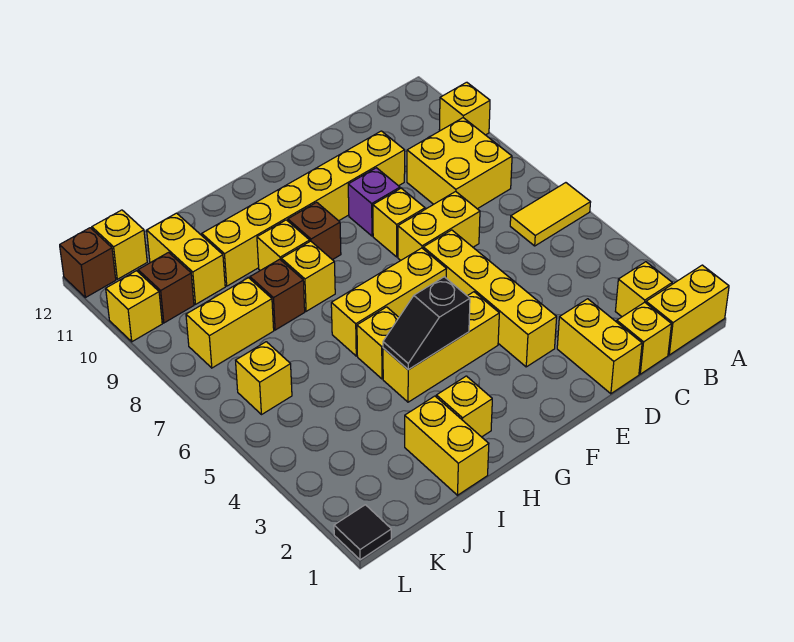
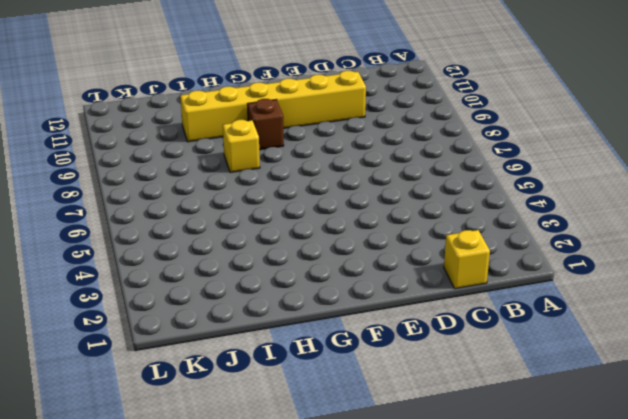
none -> yellow 1x2 brick [646,265,729,355]
none -> yellow 1x2 tile [510,183,591,246]
none -> yellow 1x1 brick [439,82,490,135]
none -> yellow 1x1 brick [615,262,672,317]

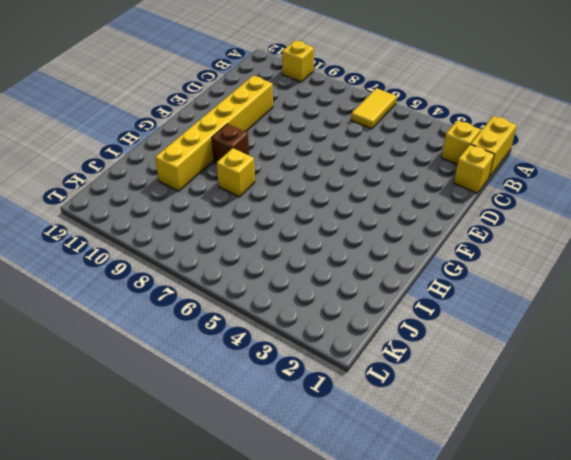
none -> yellow 2x2 brick [407,118,512,209]
none -> yellow 1x2 brick [557,299,642,394]
none -> yellow 1x2 brick [398,191,480,260]
none -> yellow 1x4 brick [423,230,557,367]

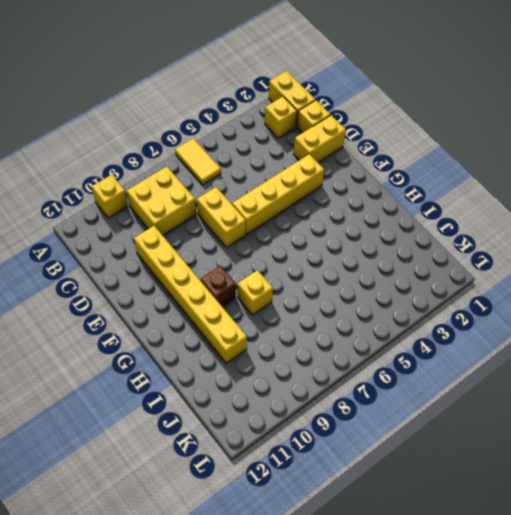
none -> yellow 1x1 brick [373,188,425,257]
none -> purple 1x1 brick [348,168,400,236]
none -> yellow 1x3 brick [383,292,499,402]
none -> yellow 1x3 brick [331,248,446,356]

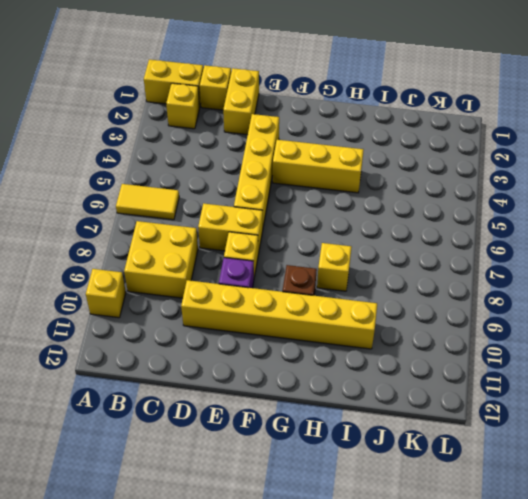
none -> yellow 1x3 brick [331,248,446,356]
none -> yellow 1x1 brick [436,376,492,437]
none -> yellow 1x1 brick [357,307,399,379]
none -> yellow 1x1 brick [257,220,310,270]

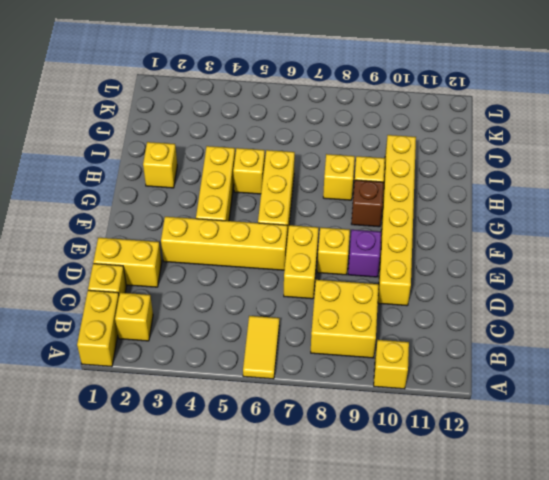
none -> yellow 1x2 brick [405,396,489,495]
none -> brown 1x1 brick [250,259,305,330]
none -> yellow 1x2 brick [186,278,274,368]
none -> yellow 1x2 brick [147,213,225,304]

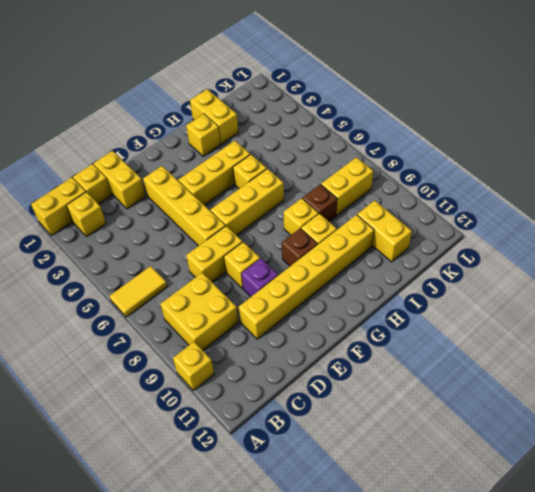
none -> yellow 1x1 brick [236,342,292,415]
none -> brown 1x1 brick [138,253,194,323]
none -> yellow 1x1 brick [92,210,147,279]
none -> black 1x1 tile [334,505,391,560]

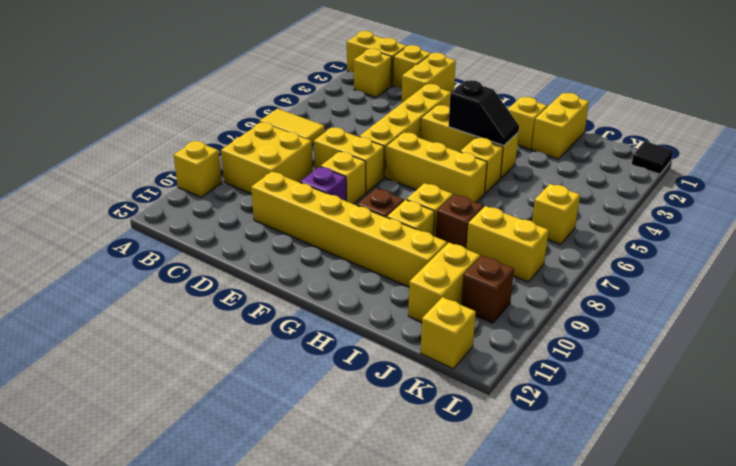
none -> yellow 1x1 brick [106,271,162,342]
none -> brown 1x1 brick [60,228,116,298]

